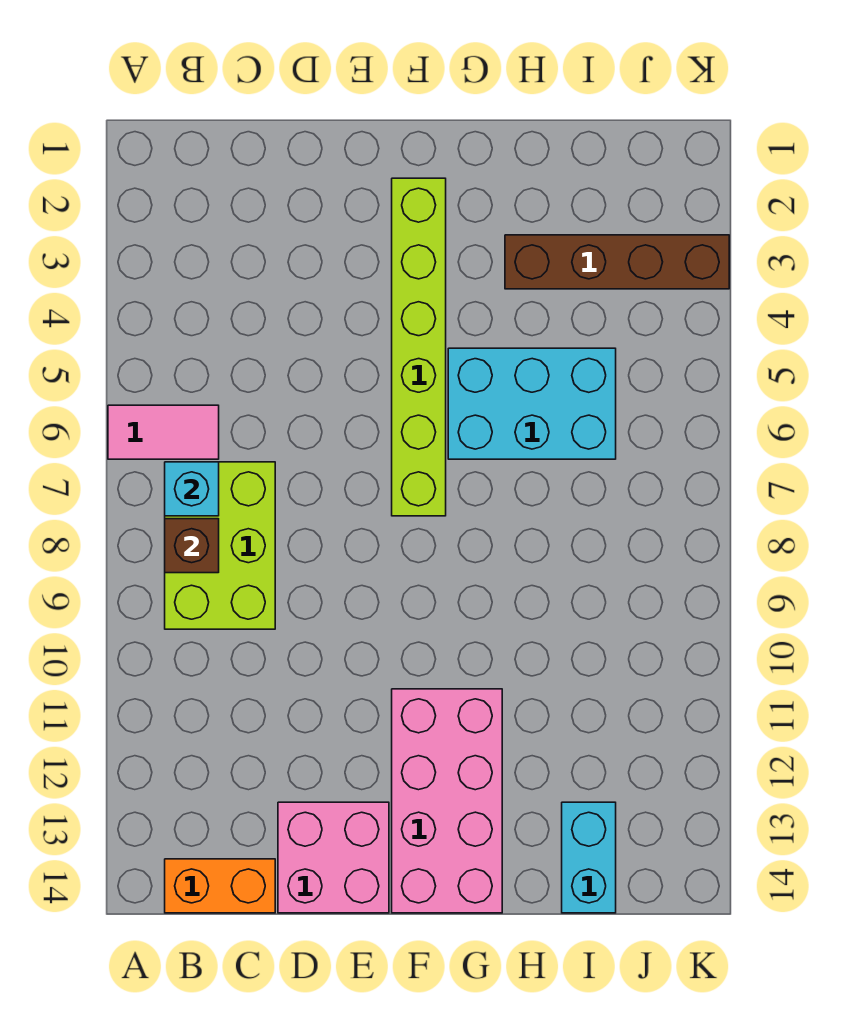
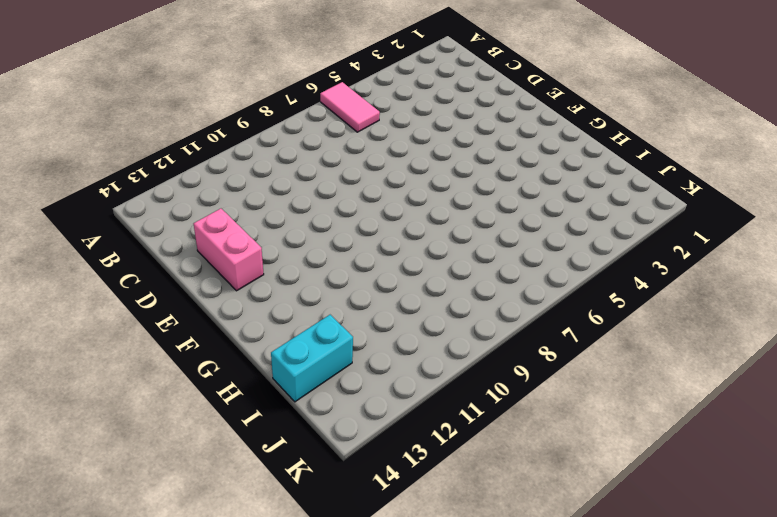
pink 1x2 brick [194,209,264,291] -> pink 2x2 brick [278,802,389,913]
none -> lime 2x3 brick [165,462,275,629]
none -> orange 1x2 brick [165,859,275,913]

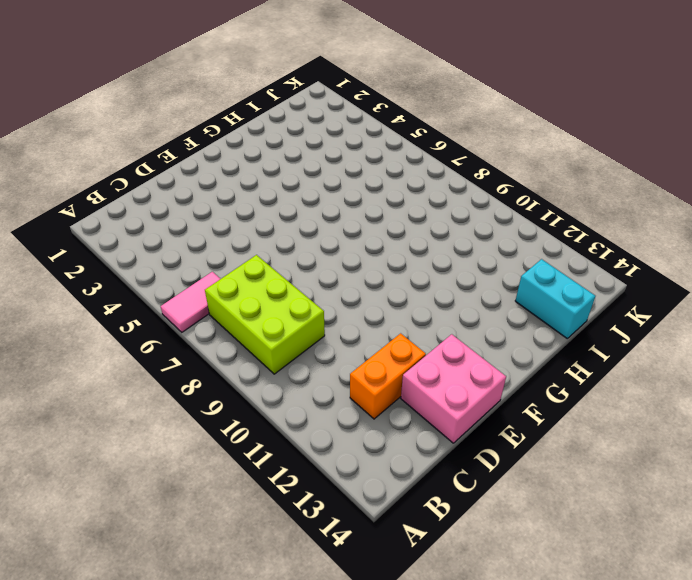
orange 1x2 brick [350,333,426,419] -> orange 1x2 brick moved to [165,859,275,913]
none -> lime 1x6 brick [392,178,446,516]
none -> pink 2x4 brick [392,689,502,913]

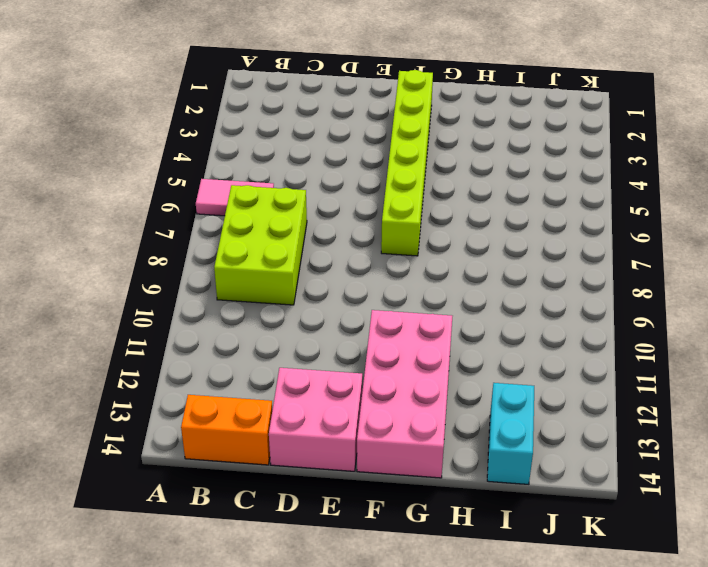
none -> cyan 2x3 brick [448,348,616,459]
none -> brown 1x4 brick [505,235,729,289]

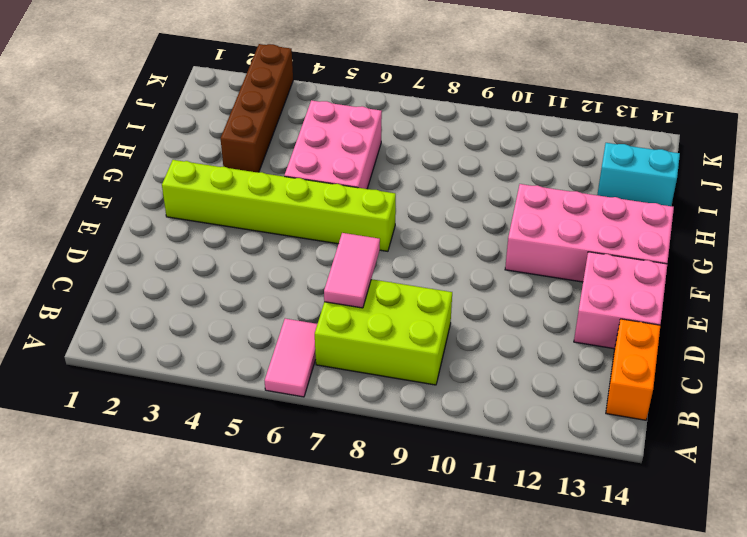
pink 1x2 tile [324,233,380,308] -> none
pink 2x3 brick [284,100,382,189] -> cyan 2x3 brick [448,348,616,459]
none -> cyan 1x1 brick [165,462,219,516]
none -> brown 1x1 brick [165,519,219,573]

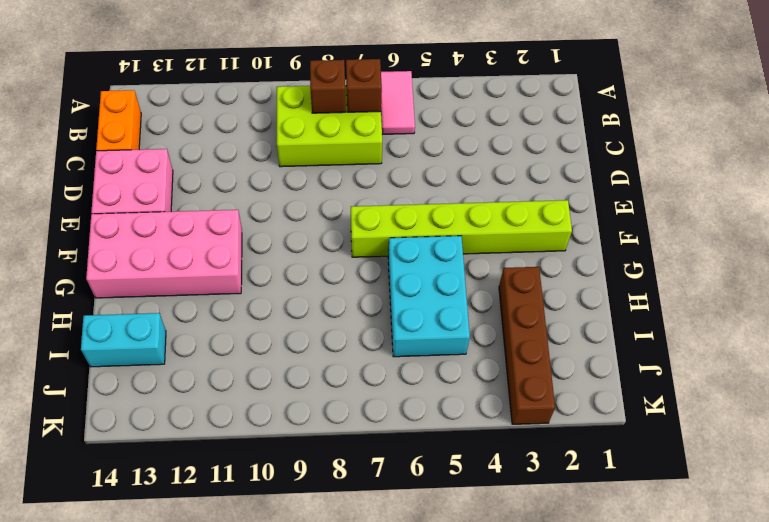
brown 1x1 brick [346,59,382,112] -> cyan 1x1 brick [165,462,219,516]

